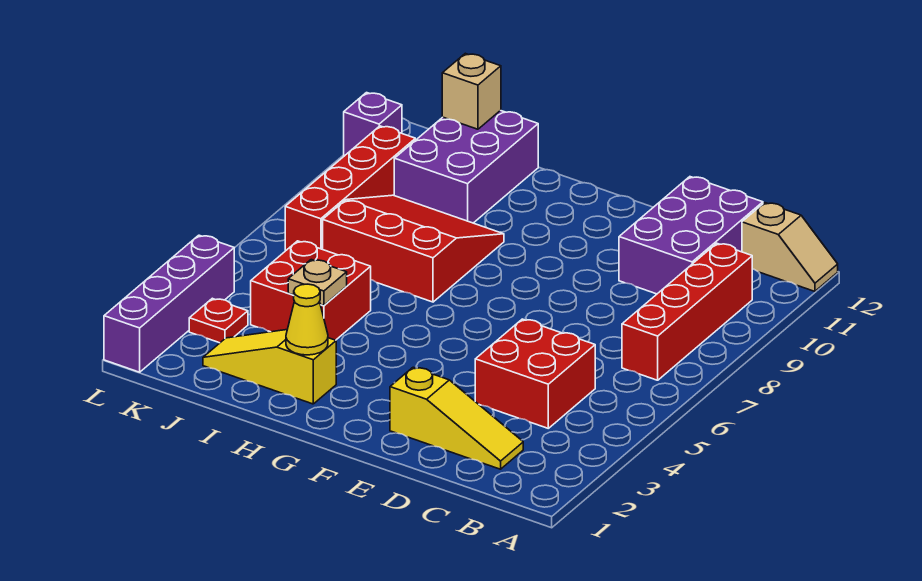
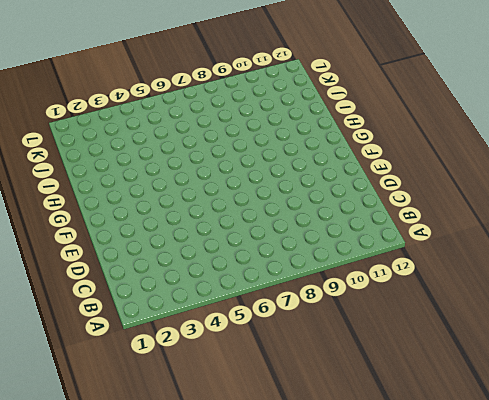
none -> tan 1x2 slope [742,203,838,291]
none -> red 1x4 brick [622,243,752,380]
none -> yellow 1x3 slope [390,367,523,469]

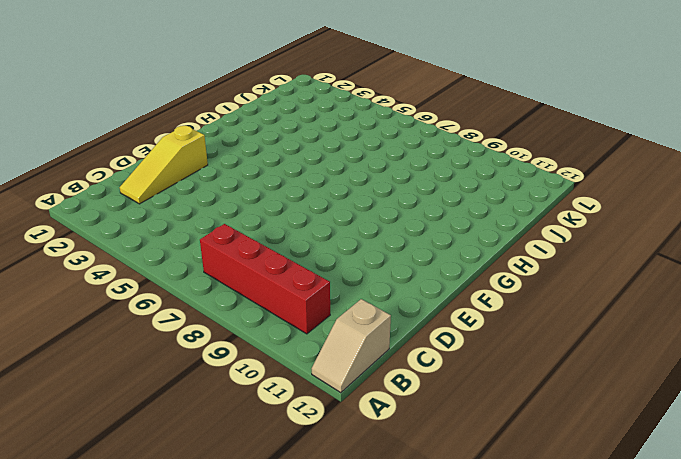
none -> red 2x2 brick [475,319,595,428]
none -> purple 2x3 brick [619,177,763,294]
none -> yellow 1x3 slope [203,330,336,404]

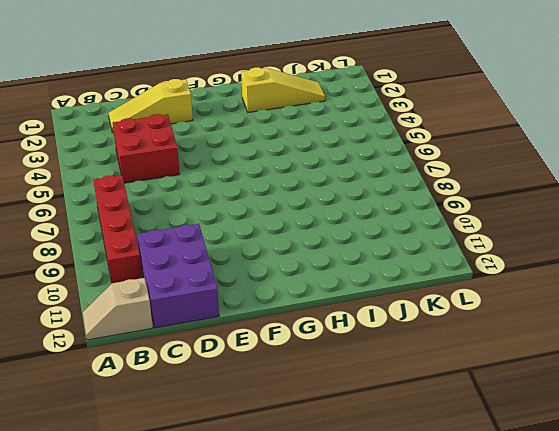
none -> red 3x3 slope [323,195,504,302]
none -> red 2x2 brick [251,241,371,340]
none -> purple 2x3 brick [394,110,538,223]

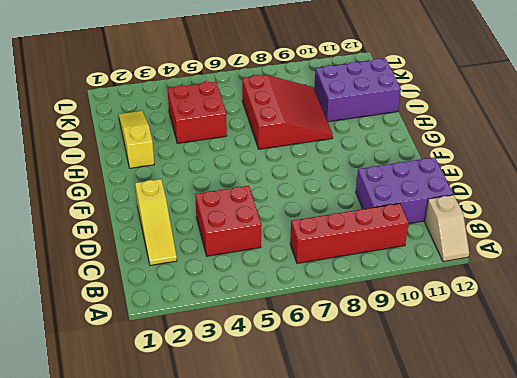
none -> red 1x1 plate [189,298,248,343]
none -> red 1x4 brick [285,126,415,251]
none -> purple 1x4 brick [104,235,234,372]

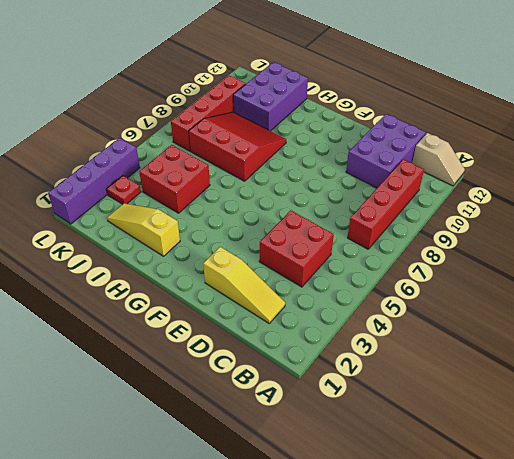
none -> purple 1x1 brick [344,93,402,156]
none -> yellow 1x1 cone [286,284,328,355]
none -> tan 1x1 plate [288,260,347,306]

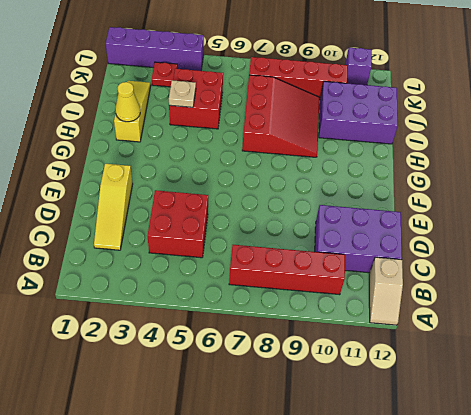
none -> tan 1x1 brick [442,53,501,129]

